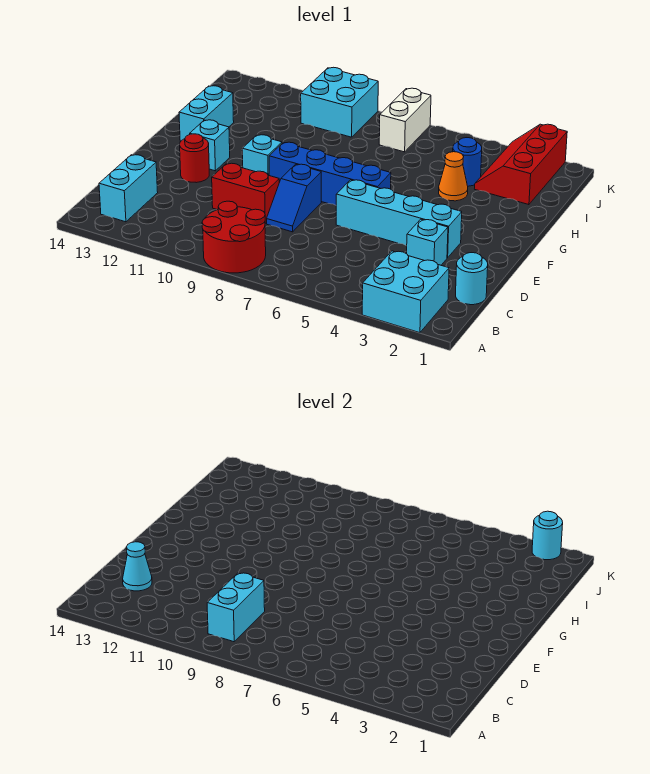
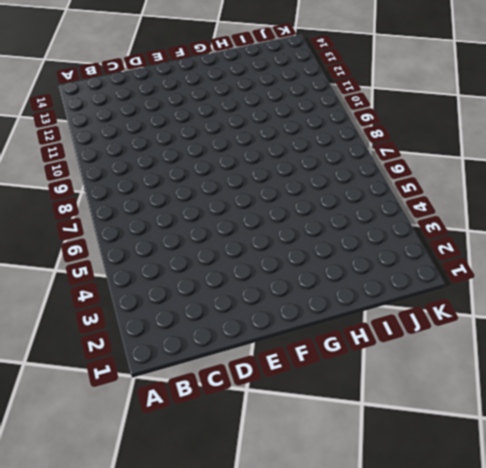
none -> cyan 2x2 brick [362,251,449,333]
none -> red 2x2 round brick [202,201,266,273]
none -> cyan 1x2 brick [99,155,158,222]

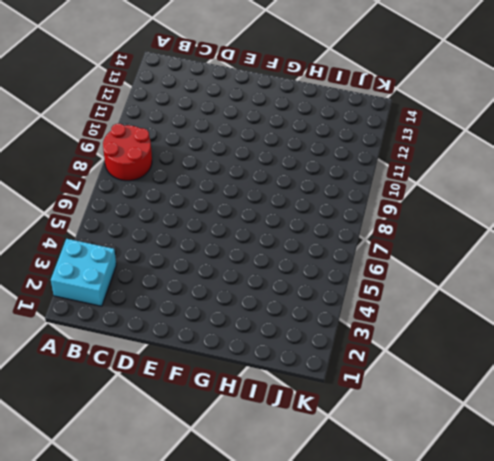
none -> cyan 1x2 brick [99,155,158,222]
none -> cyan 1x1 round brick [456,253,488,305]
none -> cyan 1x1 brick [407,219,448,265]

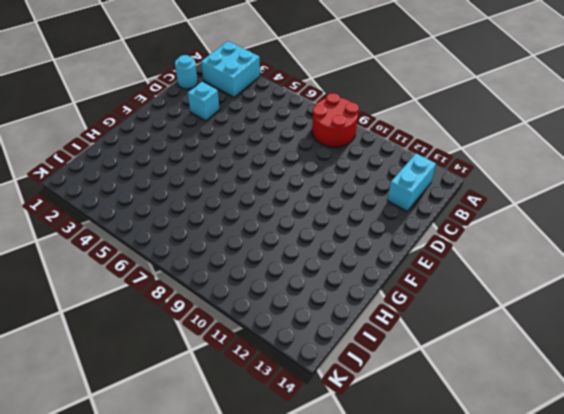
none -> blue 1x2 slope [267,164,321,232]
none -> red 1x2 brick [212,163,279,224]
none -> cyan 1x4 brick [336,180,462,258]

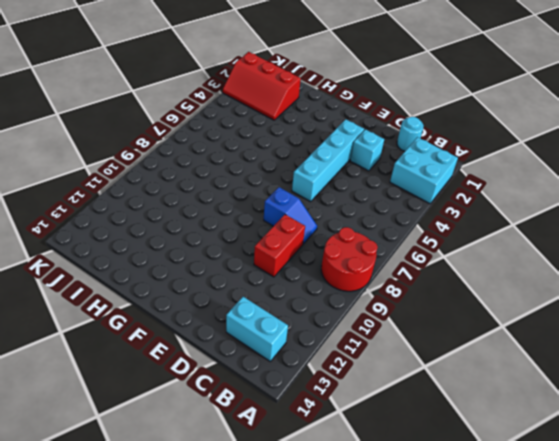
none -> red 1x1 round brick [180,134,209,183]
none -> blue 1x4 brick [269,142,391,205]
none -> cyan 1x1 brick [242,135,282,175]

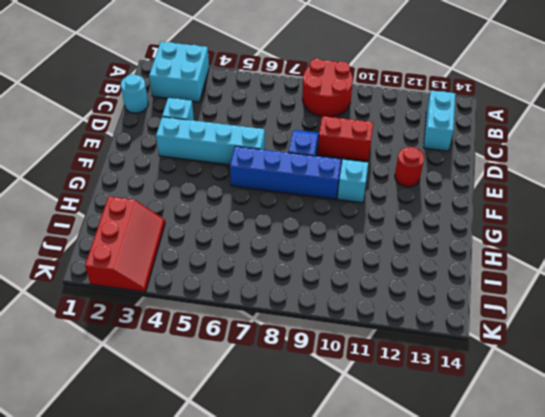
none -> cyan 1x1 brick [190,120,230,171]
none -> cyan 1x2 brick [179,86,234,142]
none -> orange 1x1 cone [439,152,468,201]

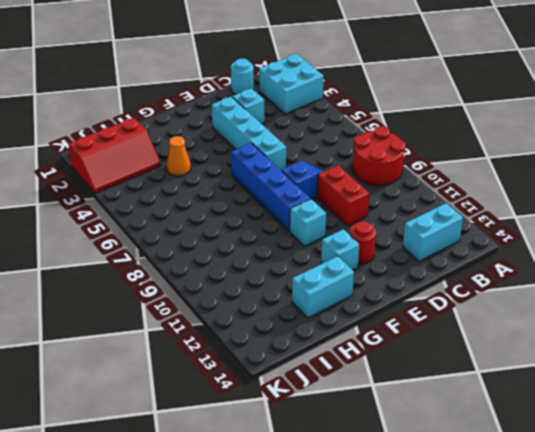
none -> blue 1x1 round brick [453,138,482,186]
none -> white 1x2 brick [379,88,431,152]
none -> cyan 2x2 brick [301,67,378,137]

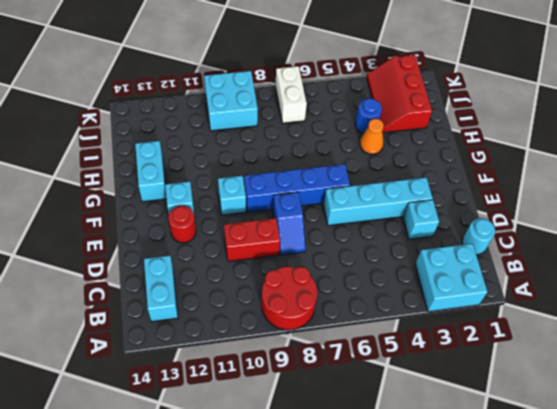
none -> cyan 1x2 brick [207,573,265,642]
none -> cyan 1x1 cone [123,542,152,591]
none -> cyan 1x1 round brick [532,511,563,560]

